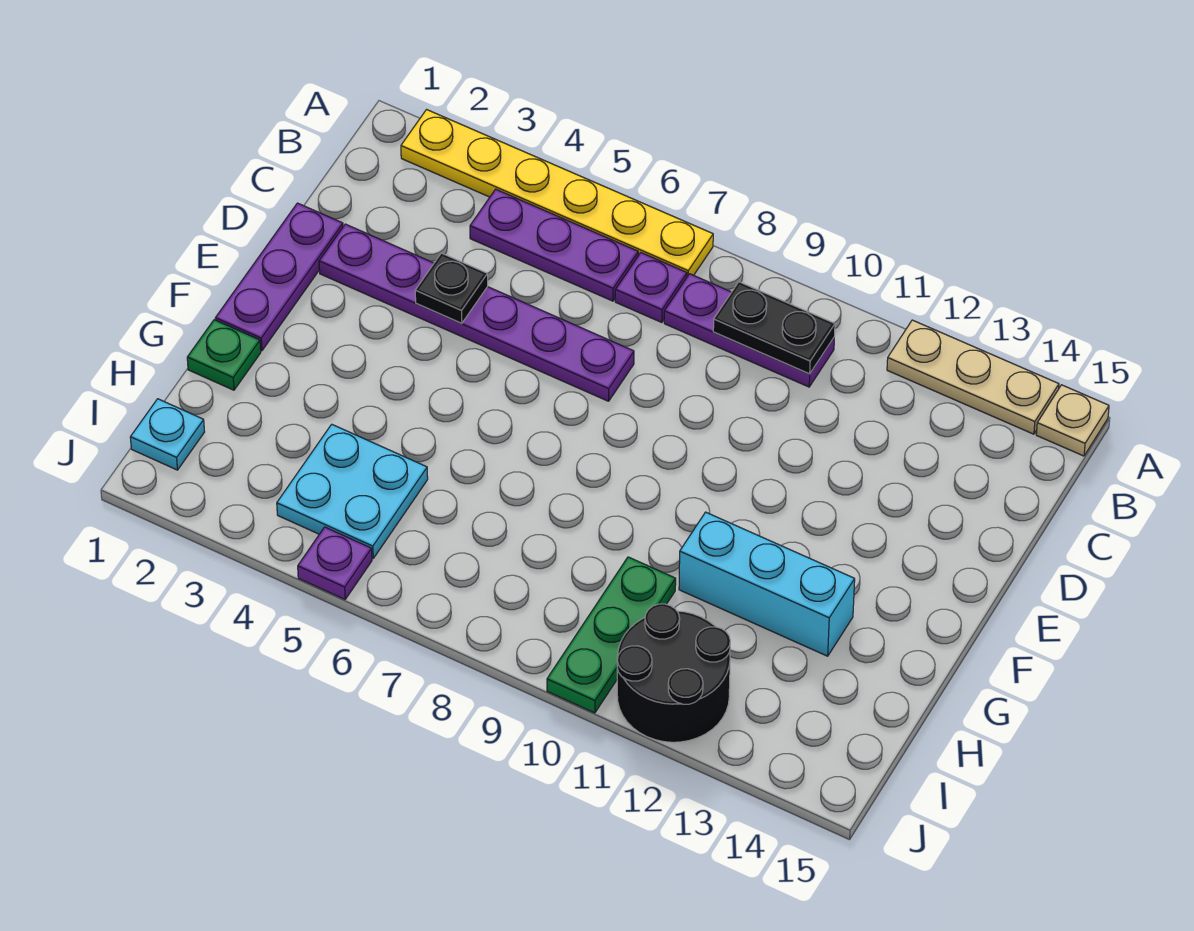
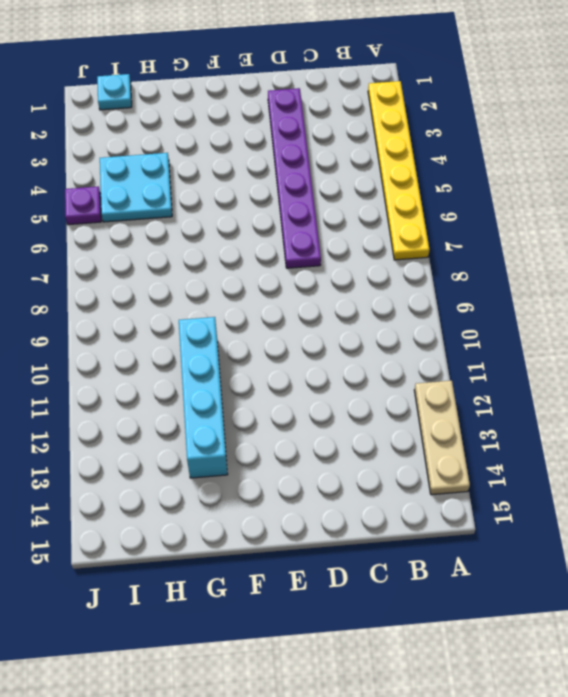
cyan 1x4 brick [179,317,228,478] -> cyan 1x3 brick [679,512,855,656]
none -> tan 1x1 plate [1036,385,1109,456]
none -> purple 1x3 plate [470,189,638,301]
none -> purple 1x1 plate [615,253,687,323]

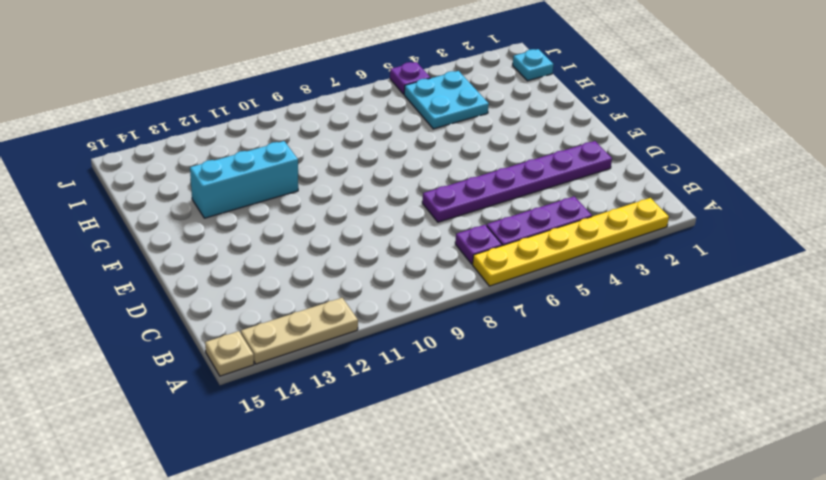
none -> purple 1x3 plate [664,274,834,387]
none -> purple 1x3 plate [215,203,343,351]
none -> green 1x1 plate [187,320,261,390]

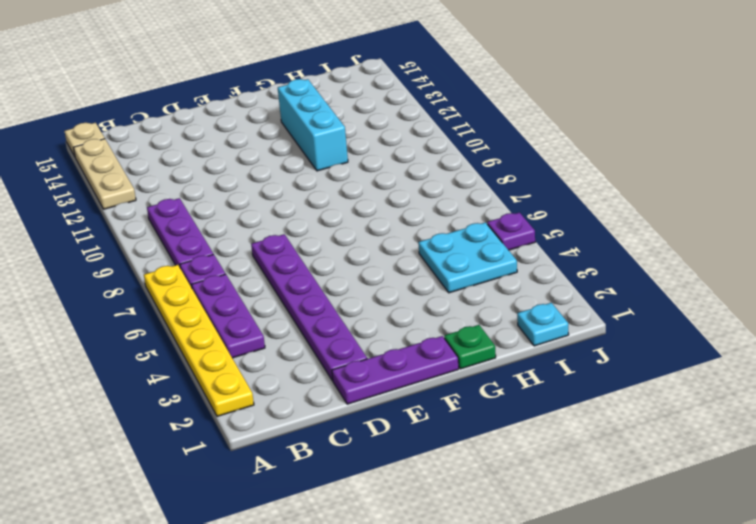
none -> green 1x3 plate [547,557,676,713]
none -> black 2x2 round brick [617,604,730,742]
none -> black 1x2 plate [713,282,835,374]

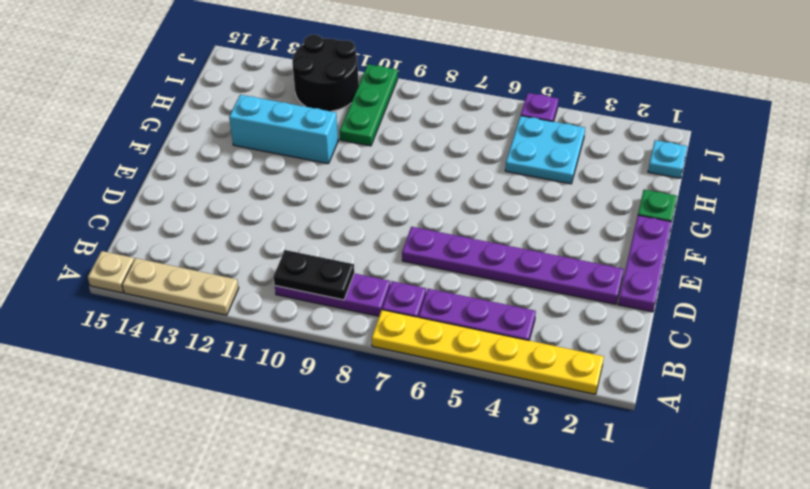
none -> black 1x1 plate [415,253,488,324]

